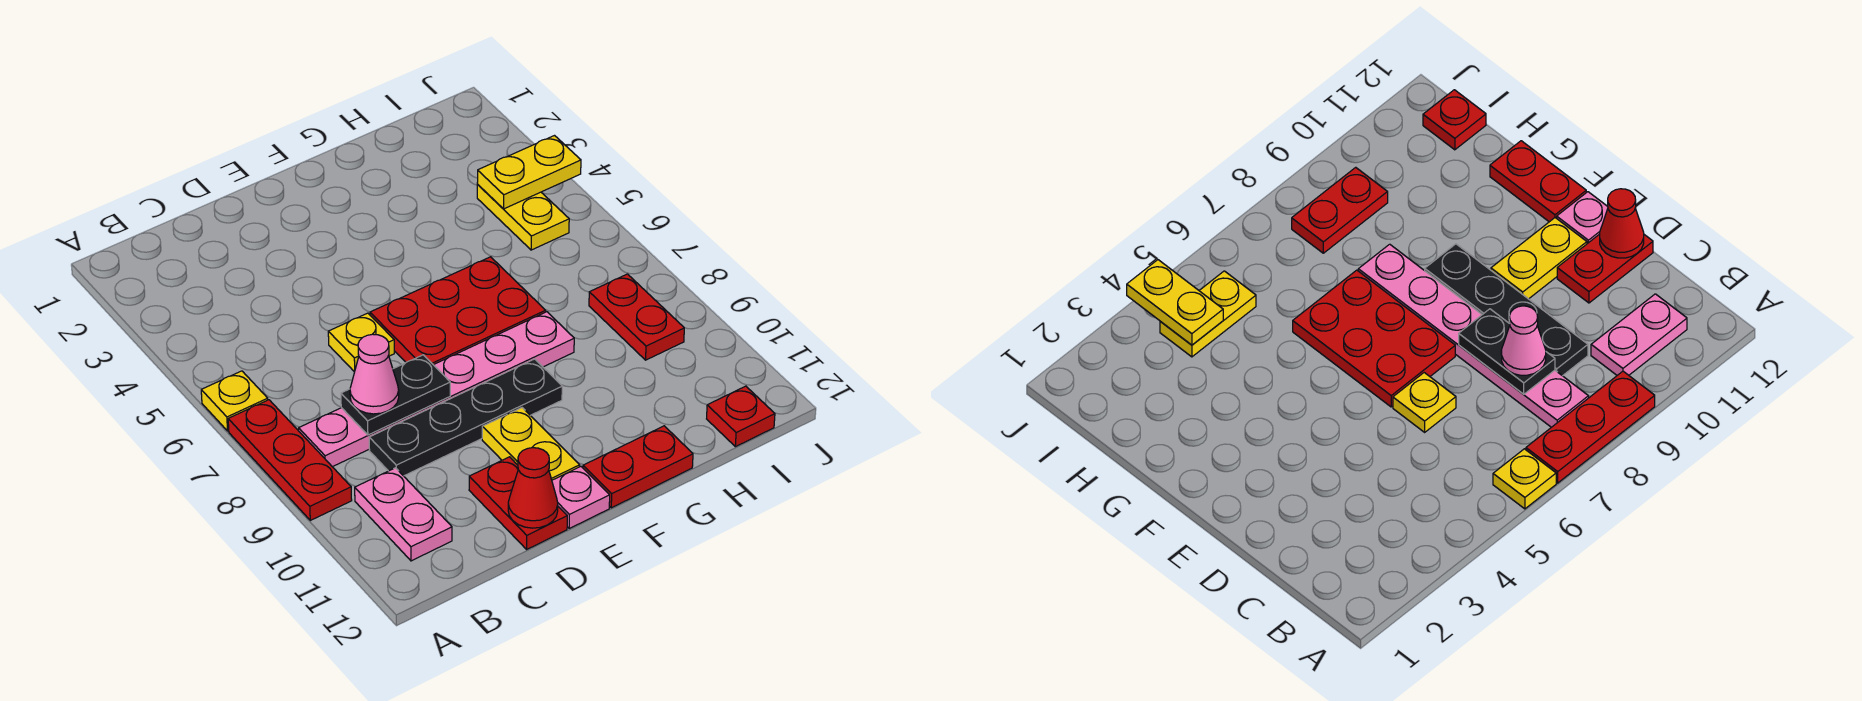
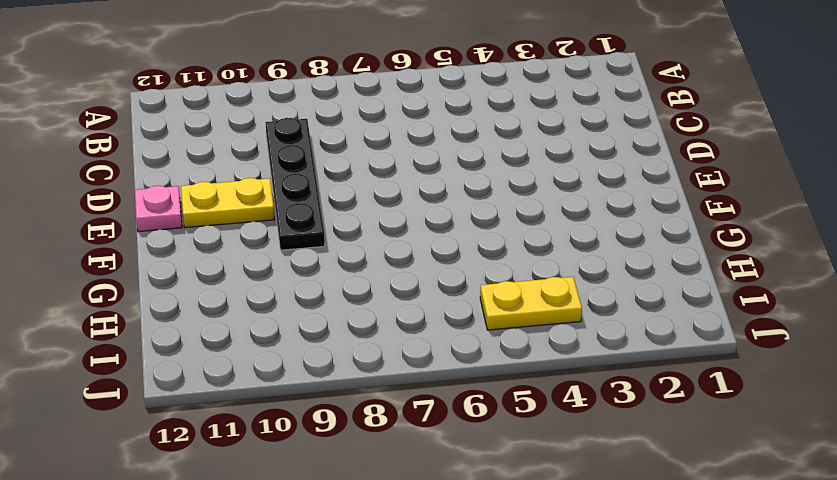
none -> yellow 1x1 plate [201,371,268,431]
none -> red 1x3 plate [228,400,352,520]
none -> pink 1x6 plate [299,312,574,467]

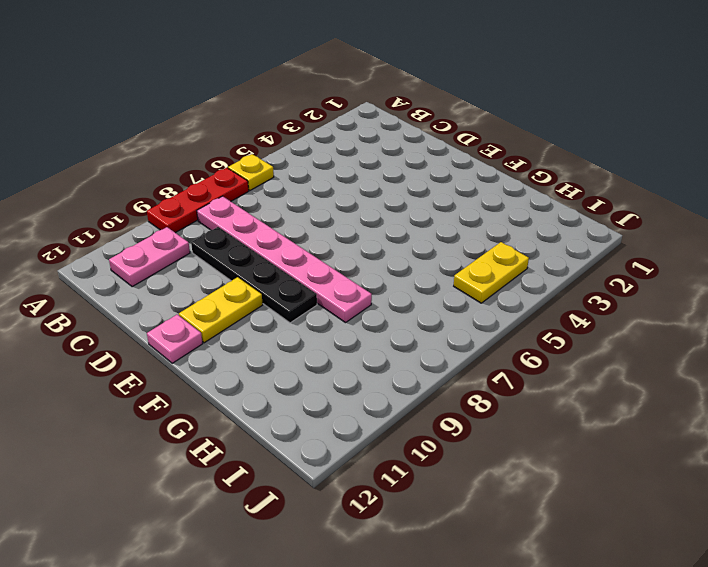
none -> yellow 1x1 plate [328,313,394,372]
none -> red 1x2 plate [469,457,567,549]
none -> red 2x3 plate [370,257,546,365]

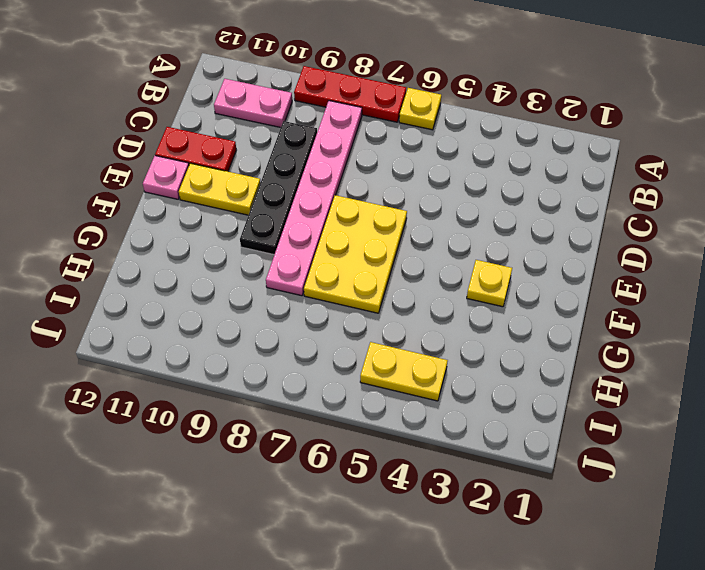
yellow 2x3 plate [304,195,407,313] -> red 2x3 plate [370,257,546,365]
yellow 1x1 plate [467,260,512,307] -> yellow 1x1 plate moved to [328,313,394,372]
none -> red 1x2 plate [583,426,693,508]
none -> red 1x2 plate [589,274,684,360]
none -> red 1x1 plate [707,386,775,447]

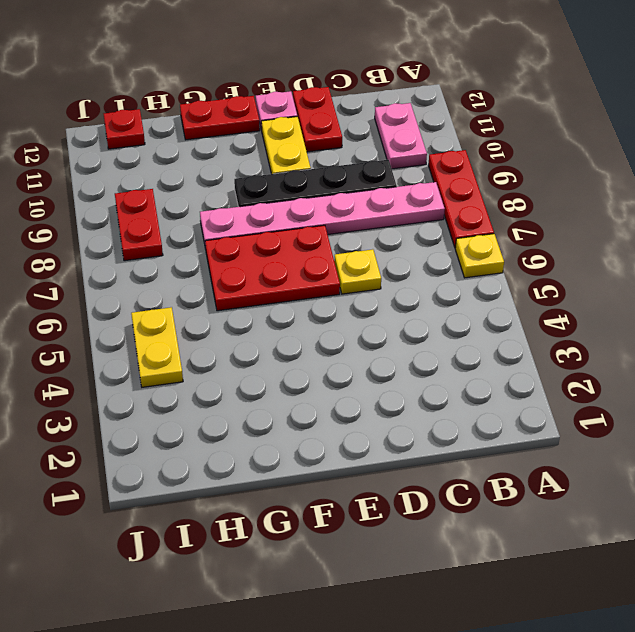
none -> black 1x2 plate [341,355,450,435]
none -> red 1x1 cone [508,448,558,528]
none -> yellow 1x2 plate [477,136,581,209]

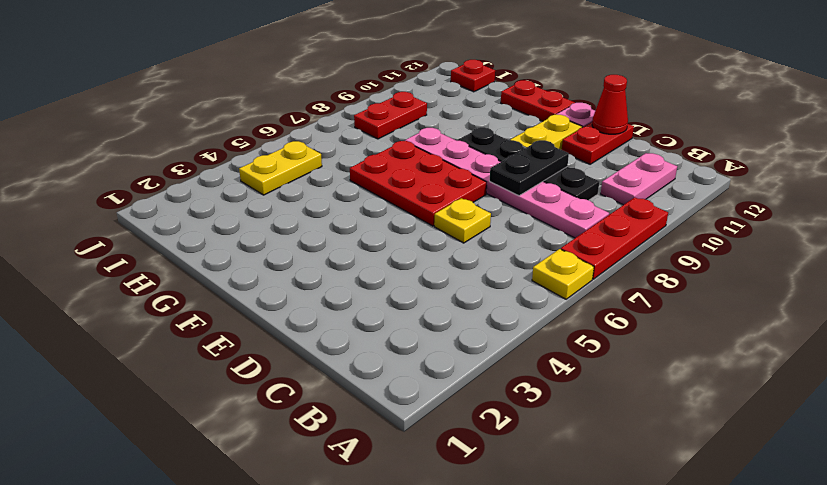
black 1x2 plate [490,140,569,196] -> black 1x2 plate turned to [341,355,450,435]
none -> yellow 1x2 plate [477,136,581,209]
none -> pink 1x1 cone [350,334,399,414]

